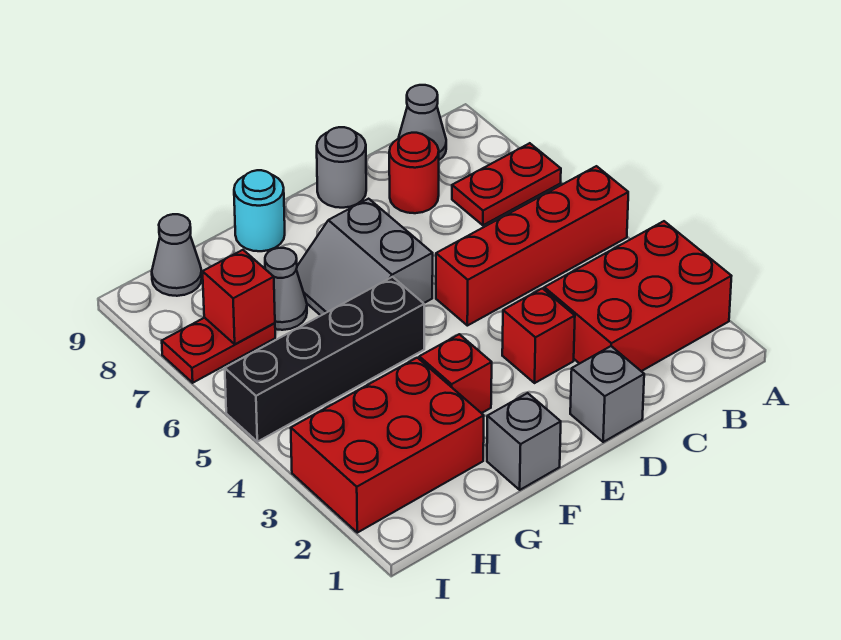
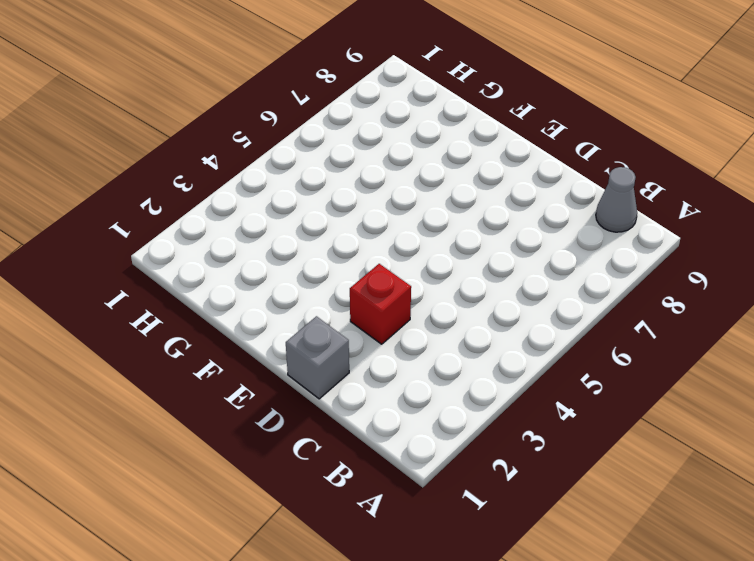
none -> red 2x3 brick [544,221,731,371]
none -> red 1x4 brick [436,166,628,326]
none -> red 1x2 plate [452,143,561,225]

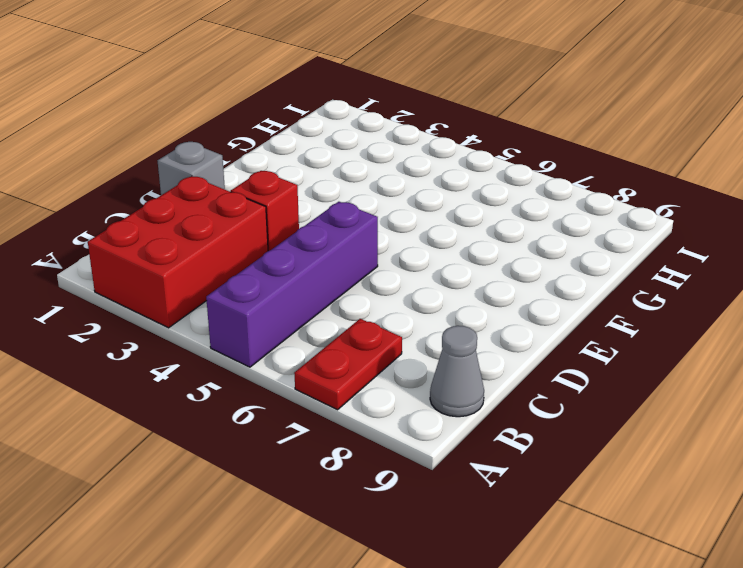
purple 1x4 brick [206,202,378,367] -> red 1x4 brick [436,166,628,326]
none -> red 1x1 round brick [389,133,439,213]
none -> grey 1x1 round brick [317,127,366,208]
none -> grey 2x2 slope [296,199,433,315]

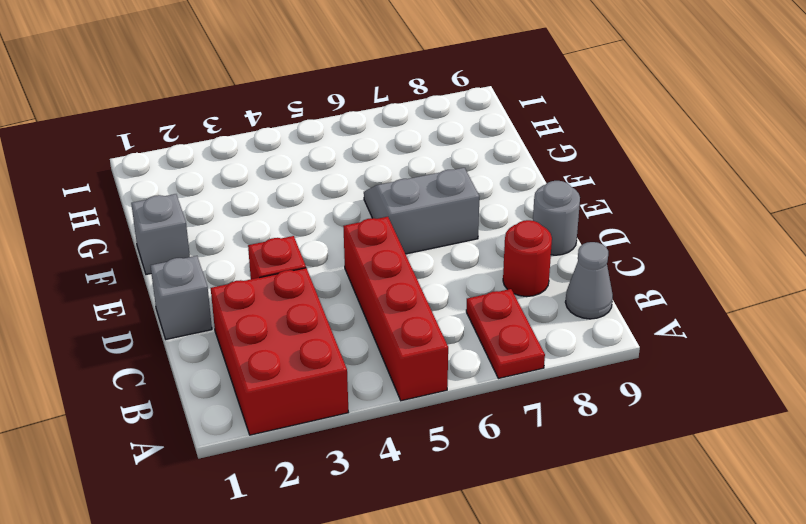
none -> red 1x1 brick [419,334,492,413]
none -> black 1x4 brick [225,277,424,442]
none -> cyan 1x1 round brick [234,170,285,251]

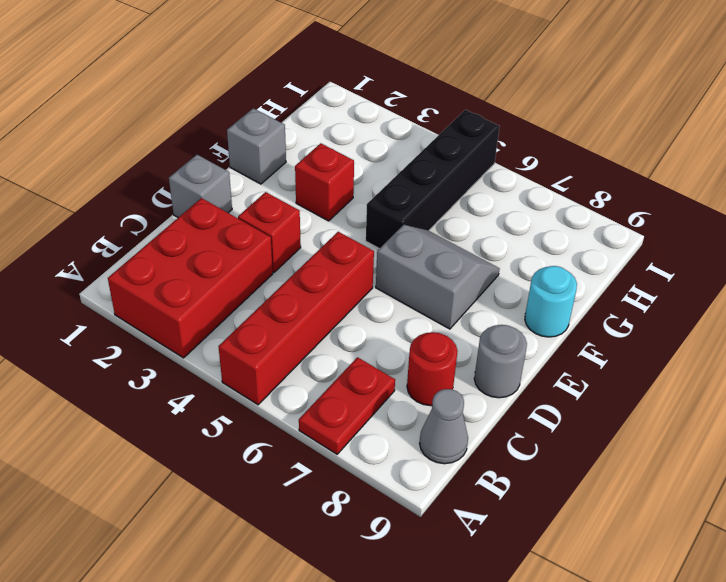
none -> red 2x3 brick [291,358,484,533]
none -> grey 1x1 cone [265,248,307,330]
none -> red 1x2 plate [162,318,275,383]

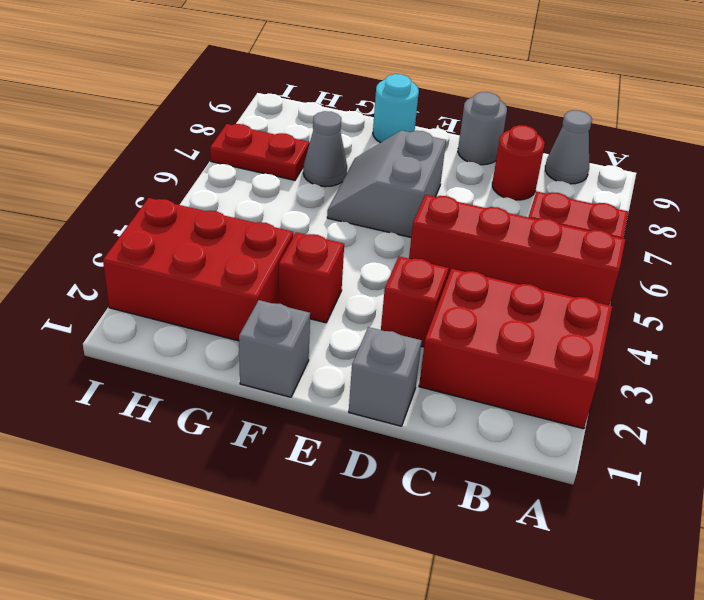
none -> black 1x4 brick [225,277,424,442]
none -> grey 1x1 cone [152,214,202,296]
none -> red 1x1 brick [203,250,275,344]

